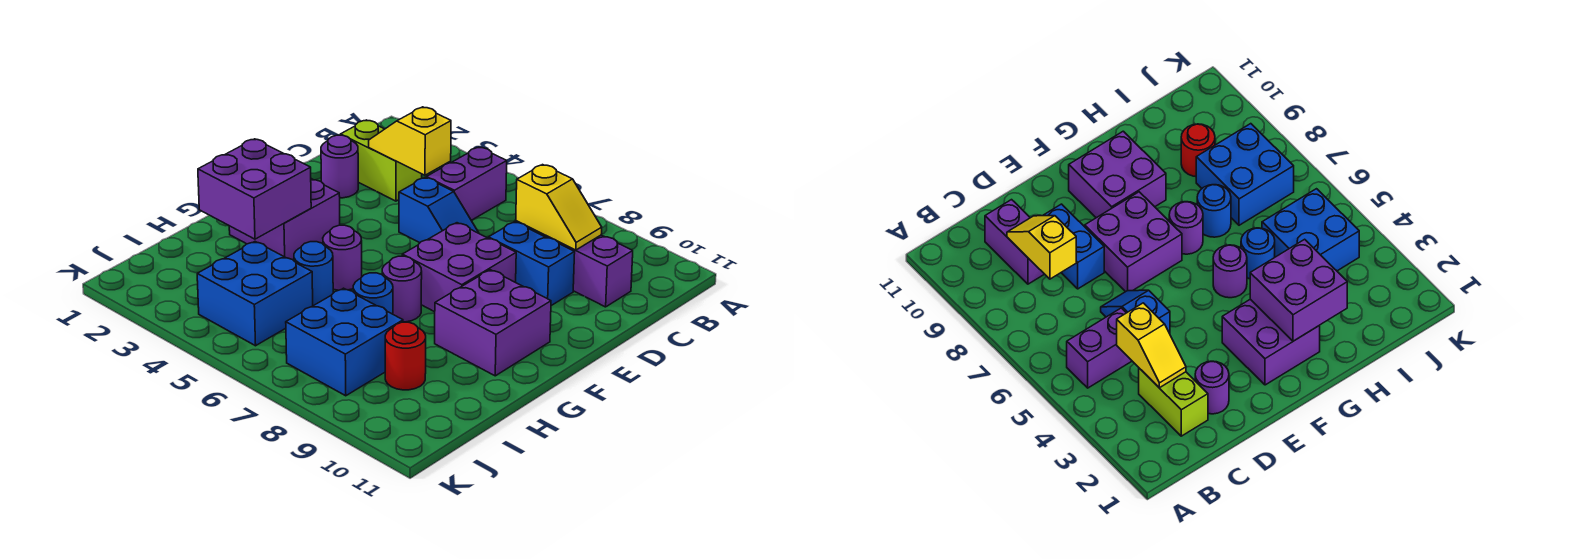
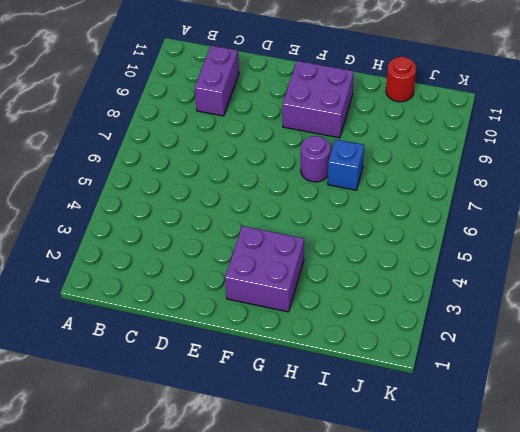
blue 1x1 brick [328,139,364,190] -> blue 1x1 round brick [353,273,393,314]
red 1x1 round brick [386,57,416,102] -> red 1x1 round brick moved to [385,322,426,390]
none -> purple 1x2 brick [426,147,507,220]
none -> lime 1x2 brick [340,120,422,201]
none -> purple 1x1 round brick [321,135,358,198]

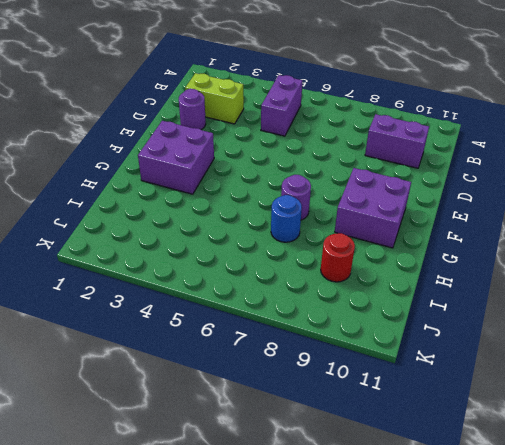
none -> blue 1x2 slope [399,177,479,243]
none -> blue 1x2 brick [488,222,575,306]
none -> purple 2x2 brick [402,223,516,312]

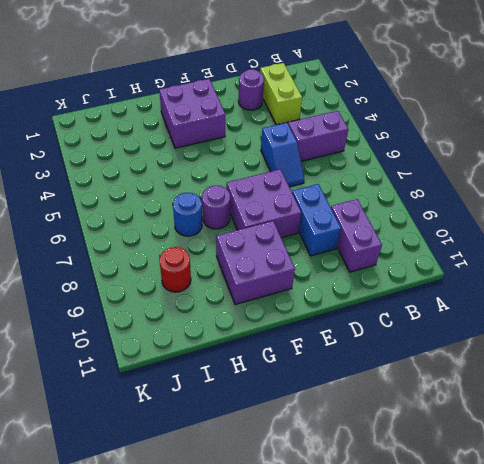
none -> purple 1x1 round brick [323,225,362,290]
none -> blue 1x1 round brick [294,242,333,306]
none -> blue 2x2 brick [197,242,313,346]

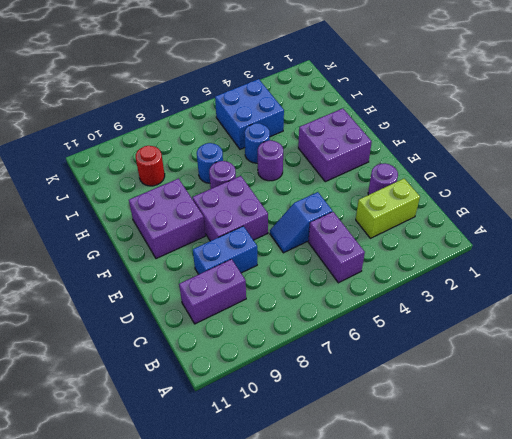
none -> blue 2x2 brick [286,288,403,396]
none -> yellow 1x2 slope [369,107,451,175]
none -> yellow 1x2 slope [516,165,602,250]

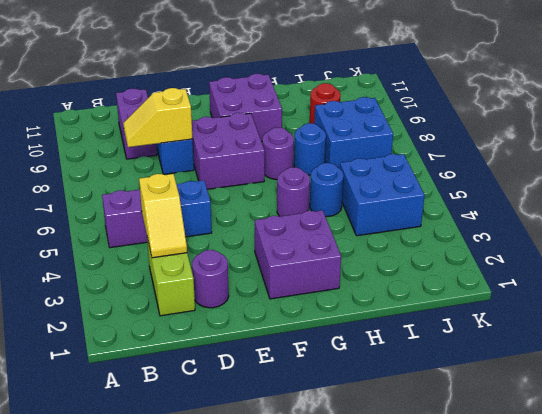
yellow 1x2 slope [123,88,192,147] -> yellow 1x2 slope turned to [516,165,602,250]
none -> purple 2x2 brick [198,139,311,239]

